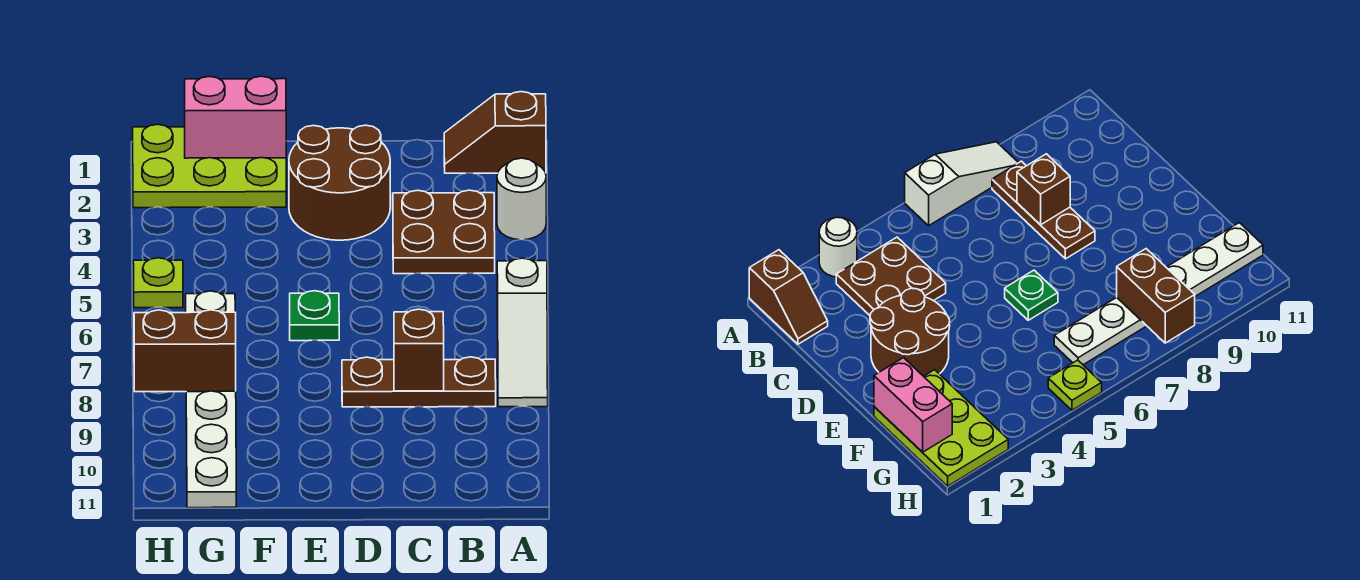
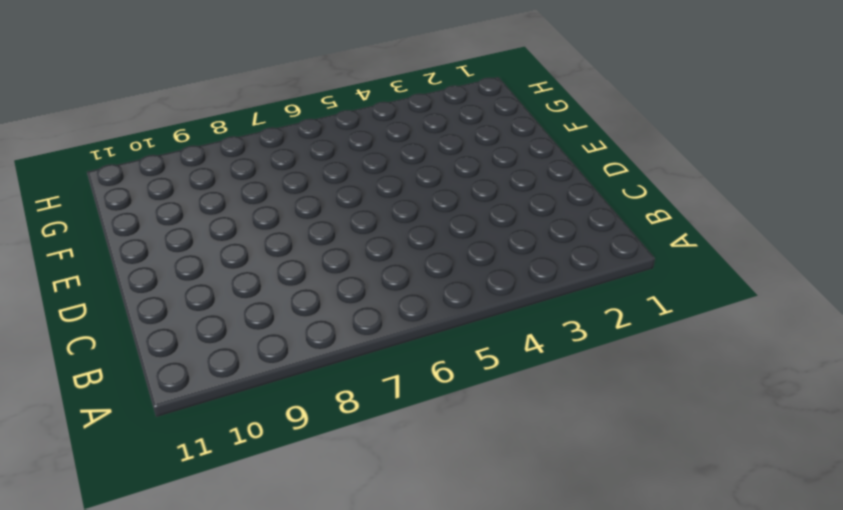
none -> brown 1x2 slope [444,92,546,173]
none -> white 1x1 round brick [497,158,546,240]
none -> white 1x3 slope [497,258,548,407]

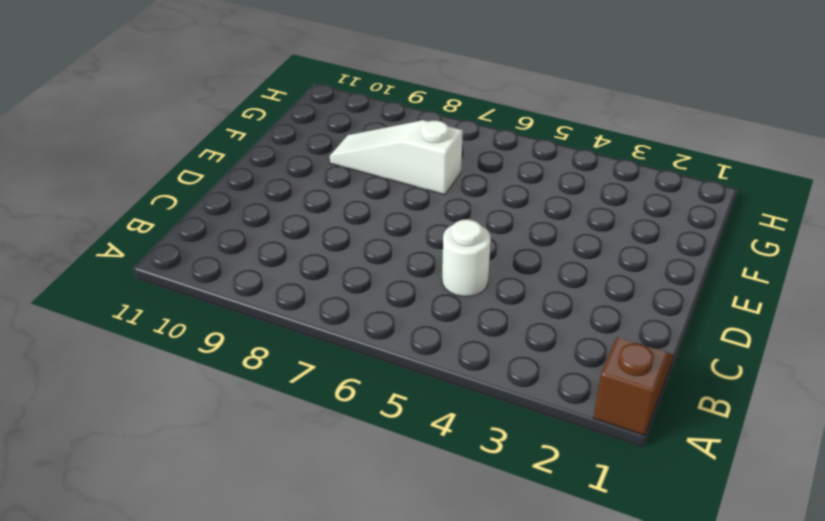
white 1x1 round brick [442,219,491,297] -> white 1x1 round brick moved to [497,158,546,240]
white 1x3 slope [330,120,463,195] -> white 1x3 slope moved to [497,258,548,407]
none -> brown 2x2 plate [393,190,495,274]
none -> brown 1x3 plate [342,357,496,407]
none -> brown 2x2 round brick [289,125,390,240]

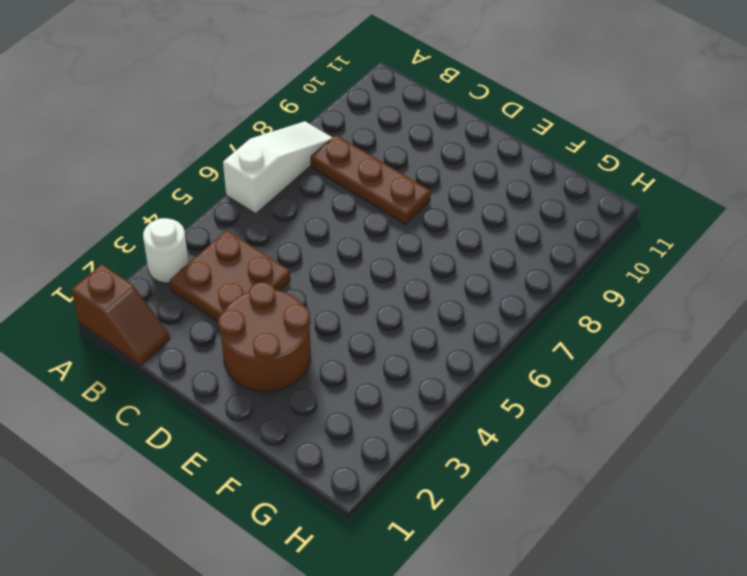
none -> green 1x1 plate [290,291,339,341]
none -> lime 2x3 plate [133,124,286,208]
none -> white 1x6 plate [186,291,236,508]

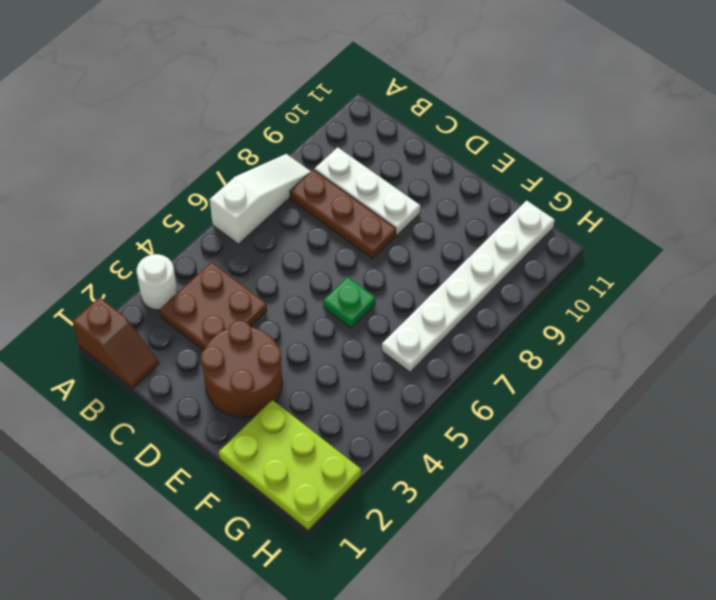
white 1x3 plate [315,147,420,235] -> none
none -> lime 1x1 plate [133,258,183,308]
none -> brown 1x1 brick [394,309,444,391]
none -> pink 1x2 brick [185,76,286,158]

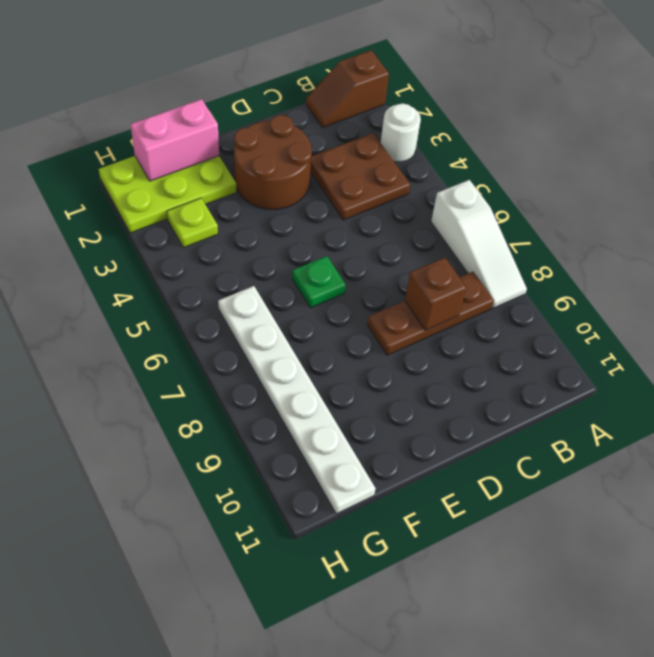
lime 1x1 plate [167,198,218,248] -> lime 1x1 plate moved to [133,258,183,308]
none -> brown 1x2 brick [134,310,236,392]

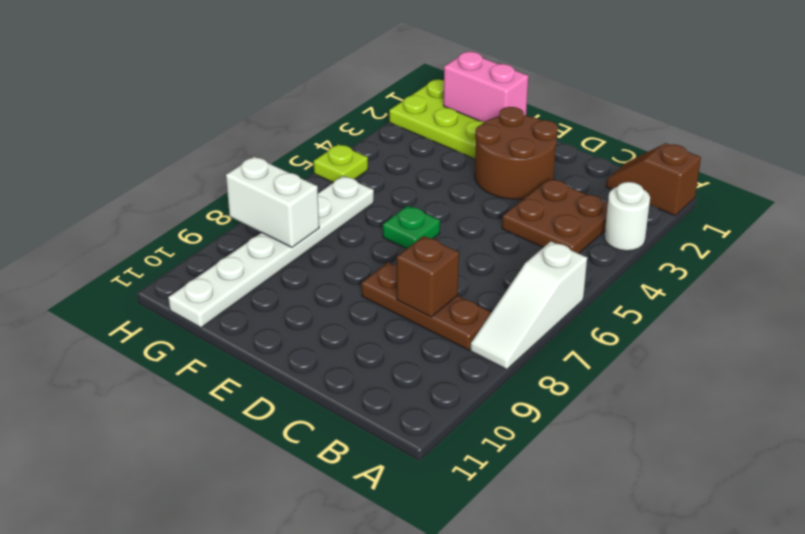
white 1x2 brick [226,157,319,247] -> brown 1x2 brick [134,310,236,392]

